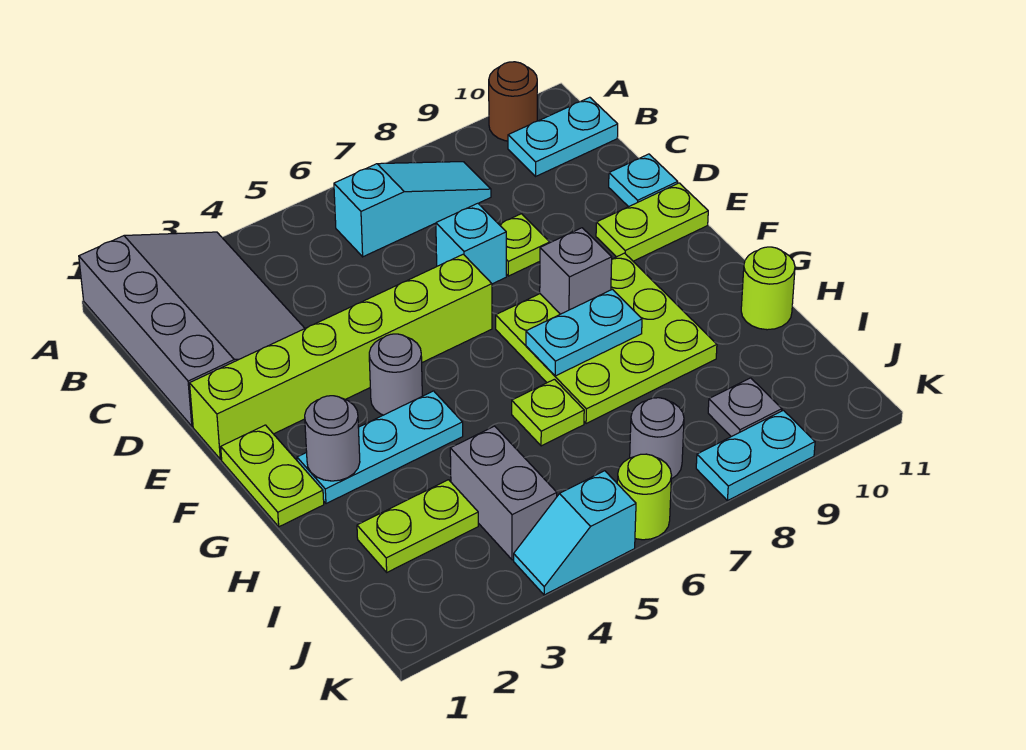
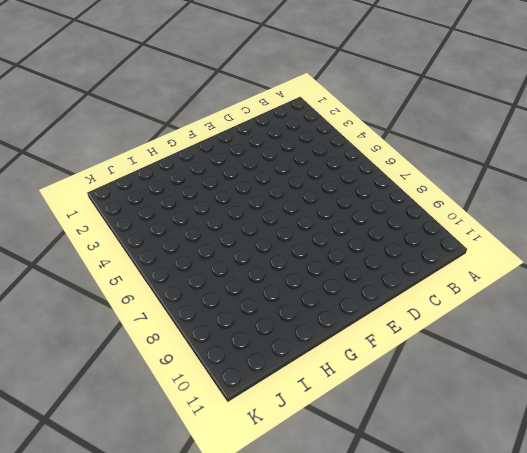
none -> grey 3x4 slope [79,232,305,426]
none -> brown 1x1 round brick [489,62,537,141]
none -> cyan 1x3 slope [334,162,491,257]

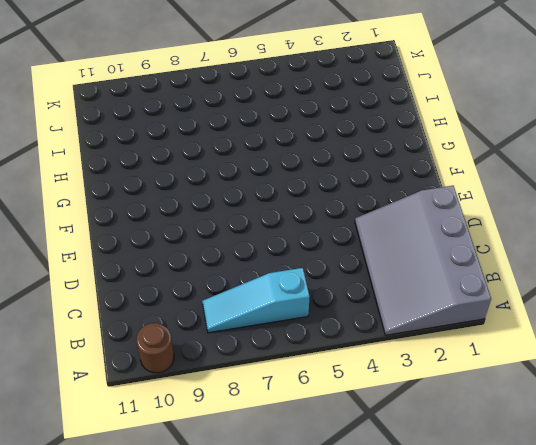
none -> cyan 1x2 plate [508,97,618,176]
none -> cyan 1x1 brick [436,203,506,284]
none -> lime 1x1 plate [499,214,550,276]

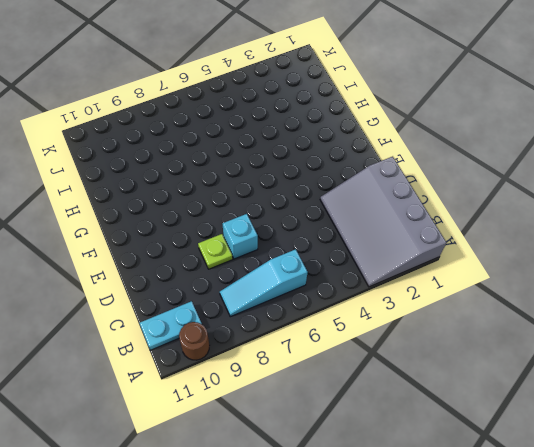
none -> cyan 1x1 plate [609,154,678,207]
none -> lime 1x6 brick [190,254,492,459]
none -> lime 1x2 plate [596,183,708,261]

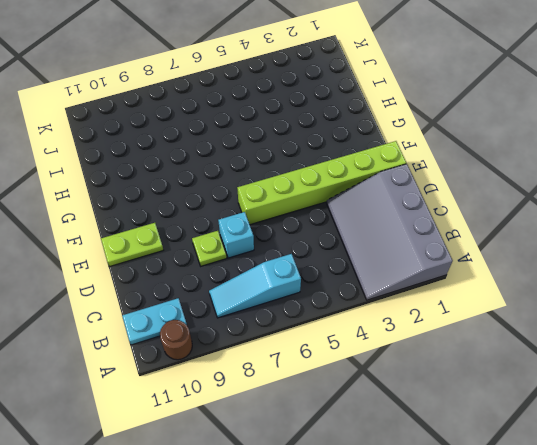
none -> cyan 1x1 plate [609,154,678,207]
none -> lime 1x2 plate [221,425,324,527]
none -> grey 1x1 round brick [369,334,422,415]

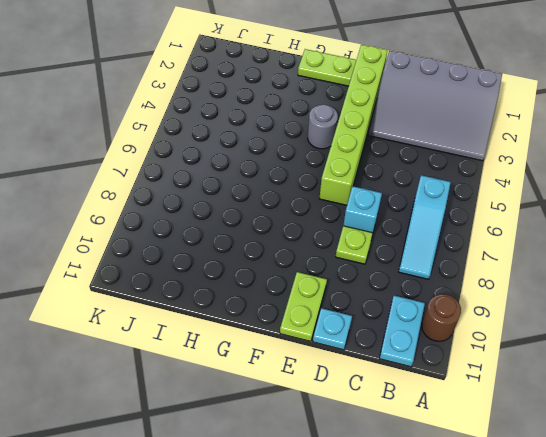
none -> lime 3x3 plate [496,253,717,424]
none -> cyan 1x3 plate [297,391,463,504]
none -> lime 1x1 plate [512,379,584,446]

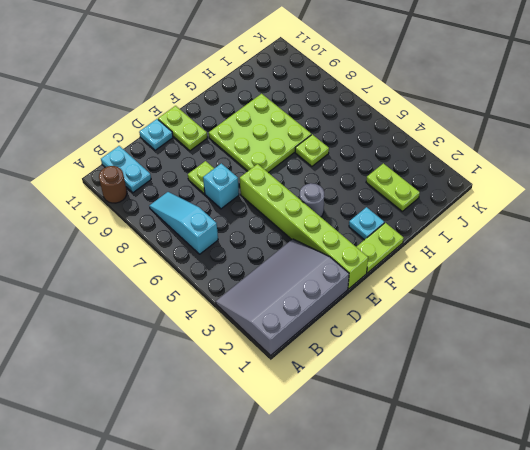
cyan 1x1 plate [349,207,384,240] -> cyan 1x3 plate [297,391,463,504]
none -> lime 1x1 round brick [741,247,795,330]
none -> grey 1x2 brick [450,426,557,560]
none -> grey 1x1 round brick [630,398,684,479]

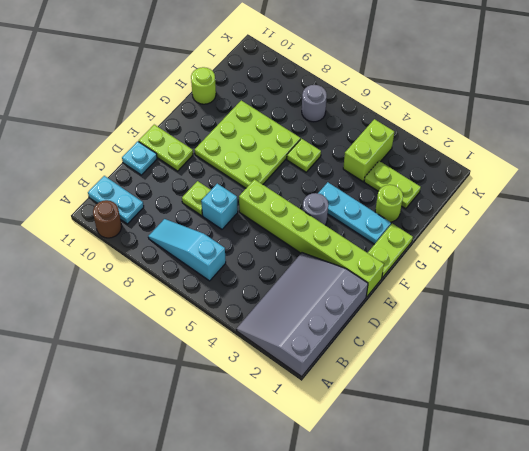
lime 1x1 round brick [375,185,403,222] -> lime 1x1 round brick moved to [617,454,672,540]
lime 1x2 brick [343,119,394,181] -> grey 1x2 brick [450,426,557,560]
none -> grey 1x1 plate [708,378,782,437]
none -> cyan 1x2 slope [514,471,636,595]
none -> cyan 1x2 plate [696,410,815,501]

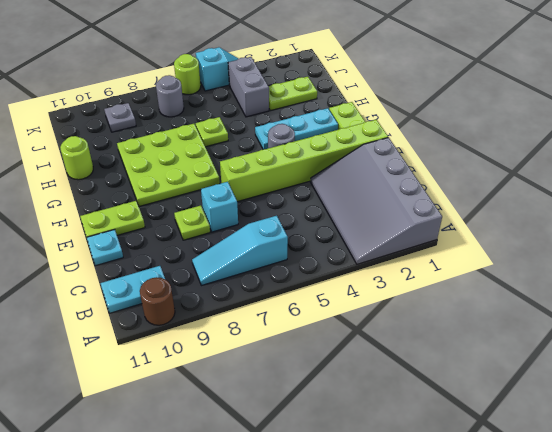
none -> cyan 1x2 plate [696,410,815,501]
none -> grey 1x1 brick [540,228,612,314]
none -> grey 1x1 round brick [305,396,360,481]

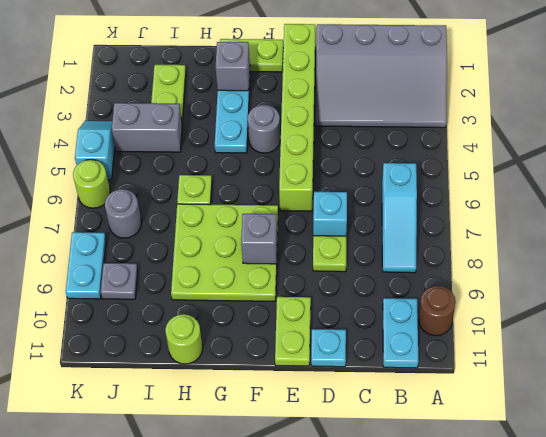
grey 1x1 brick [216,42,250,91] -> grey 1x1 round brick [305,396,360,481]
none -> cyan 1x2 plate [526,289,642,376]

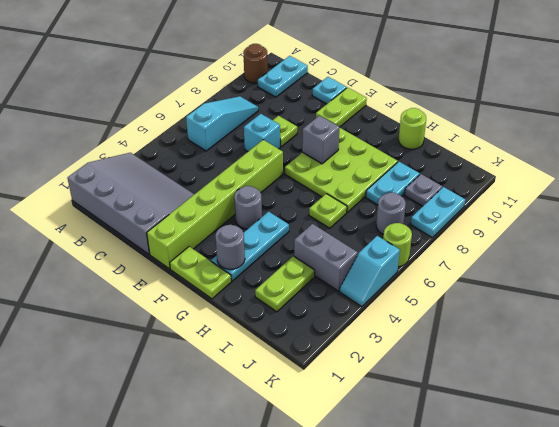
cyan 1x2 plate [366,162,420,205] -> cyan 1x2 plate moved to [526,289,642,376]

